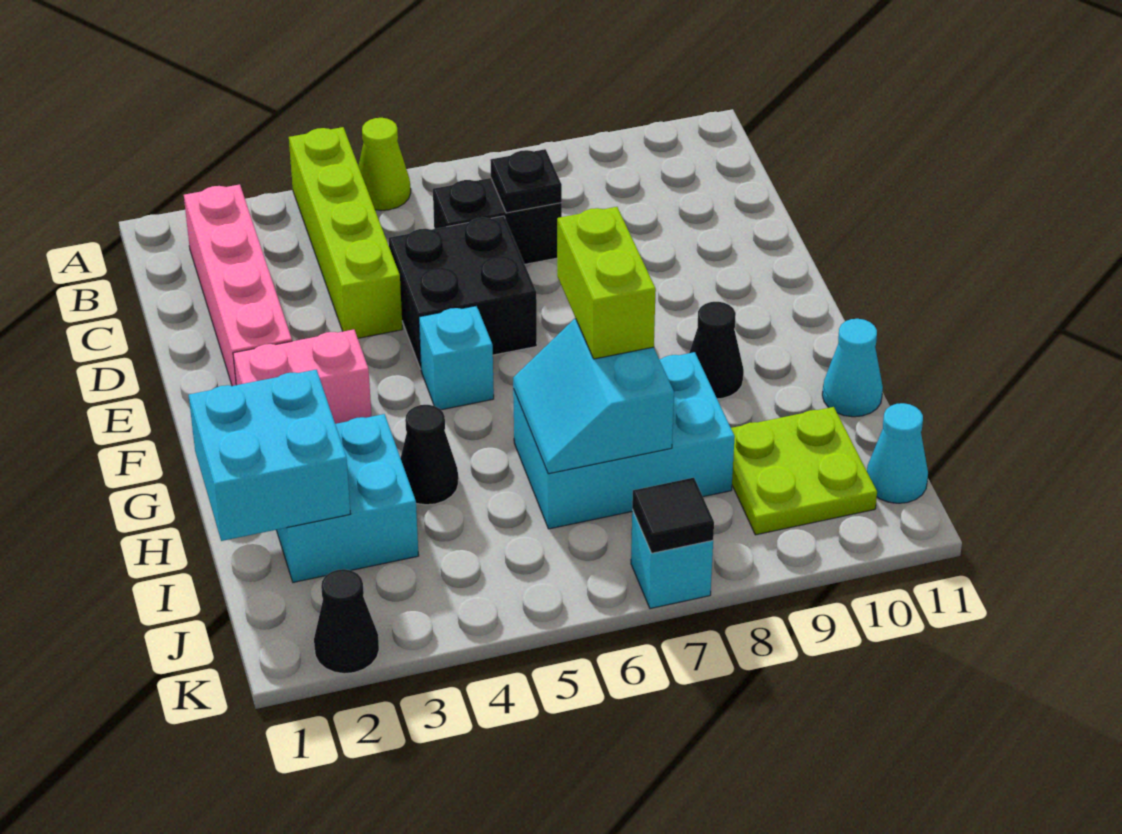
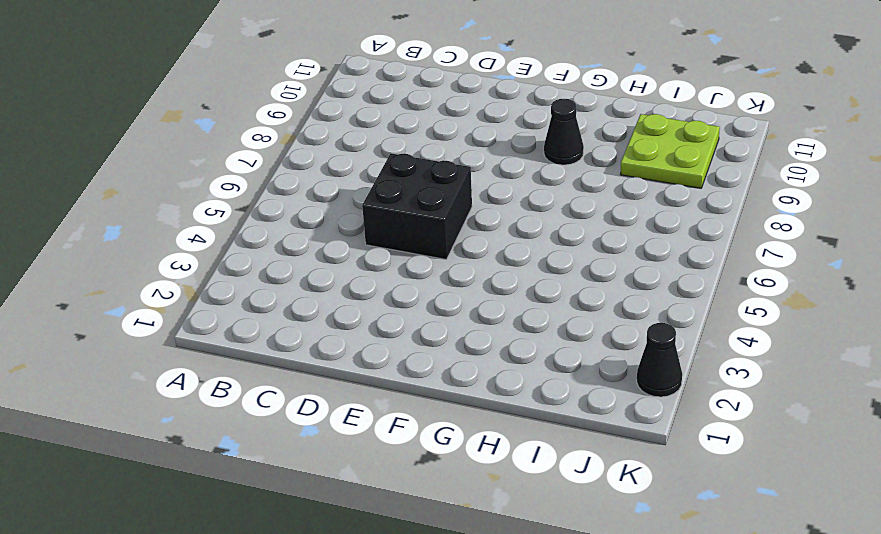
none -> lime 1x4 brick [289,127,402,338]
none -> lime 1x1 cone [359,118,411,211]
none -> pink 1x4 brick [184,184,292,386]

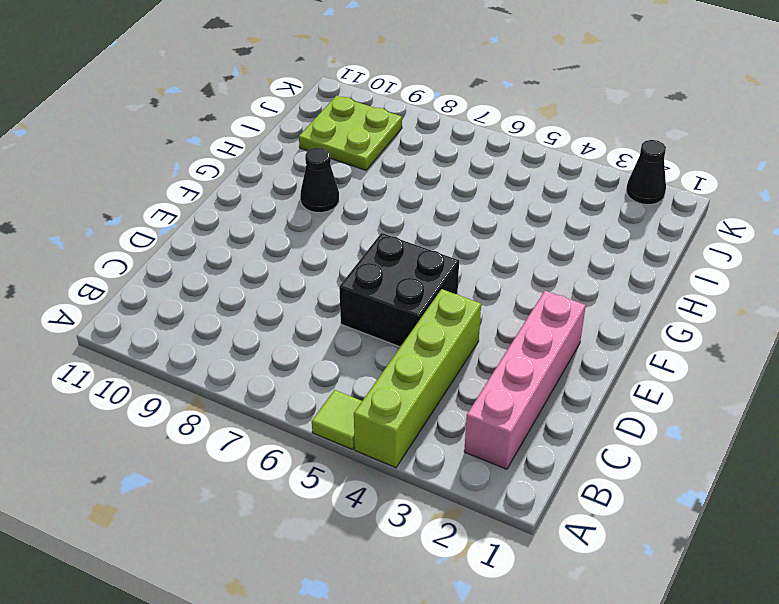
lime 1x1 tile [312,390,362,450] -> lime 1x1 cone [359,118,411,211]
none -> black 1x2 brick [433,178,562,264]
none -> pink 1x2 brick [233,329,371,424]
none -> cyan 1x1 brick [419,306,494,410]

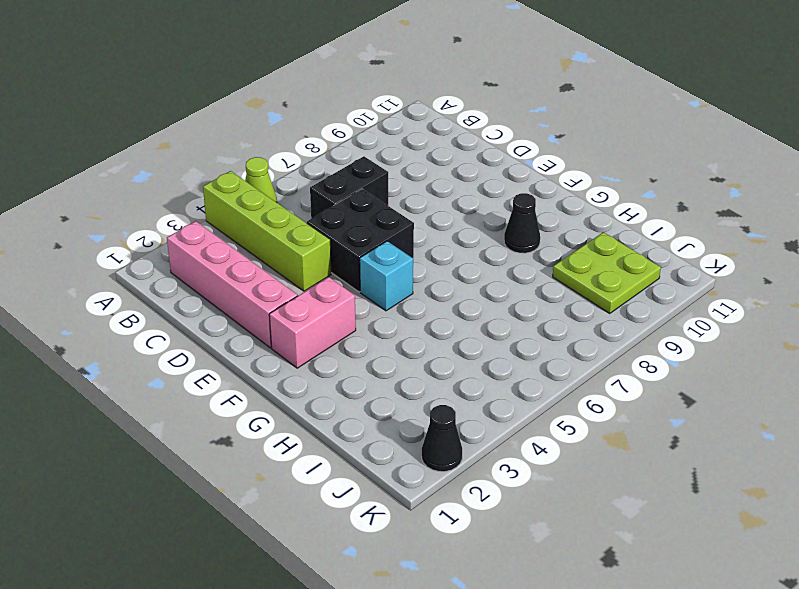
none -> cyan 2x2 brick [277,414,419,582]
none -> black 1x1 cone [401,405,458,505]
none -> cyan 2x3 brick [513,352,735,529]

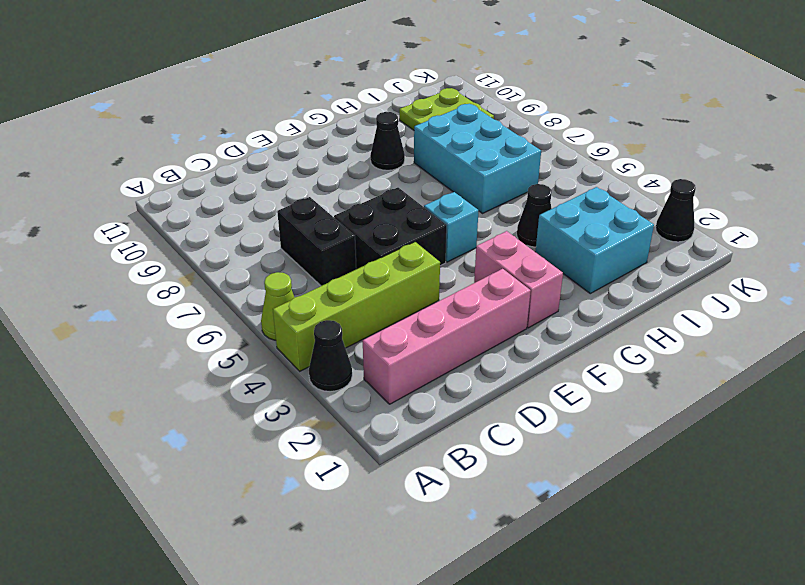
black 1x1 cone [309,320,352,392] -> none
none -> cyan 1x1 cone [822,319,883,417]
none -> cyan 1x1 cone [867,403,928,503]
none -> cyan 1x1 brick [631,509,713,609]

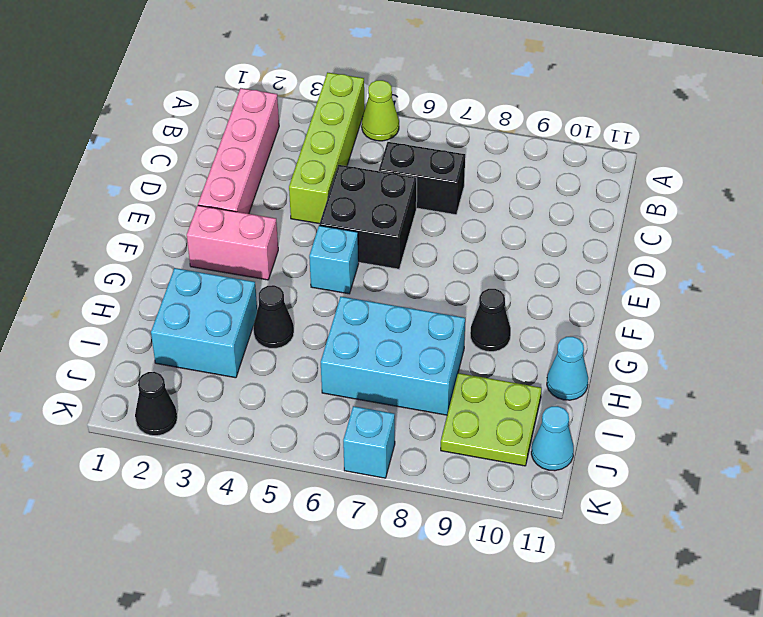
none -> black 1x1 plate [490,149,562,213]
none -> cyan 2x2 brick [189,370,350,541]
none -> cyan 2x2 slope [513,319,674,474]

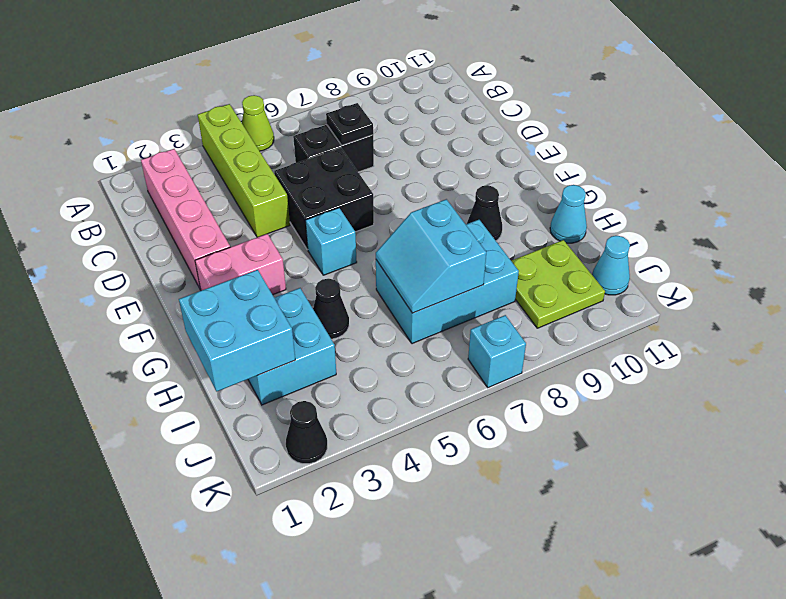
none -> black 1x1 tile [632,478,714,553]
none -> lime 1x2 brick [557,207,656,359]

